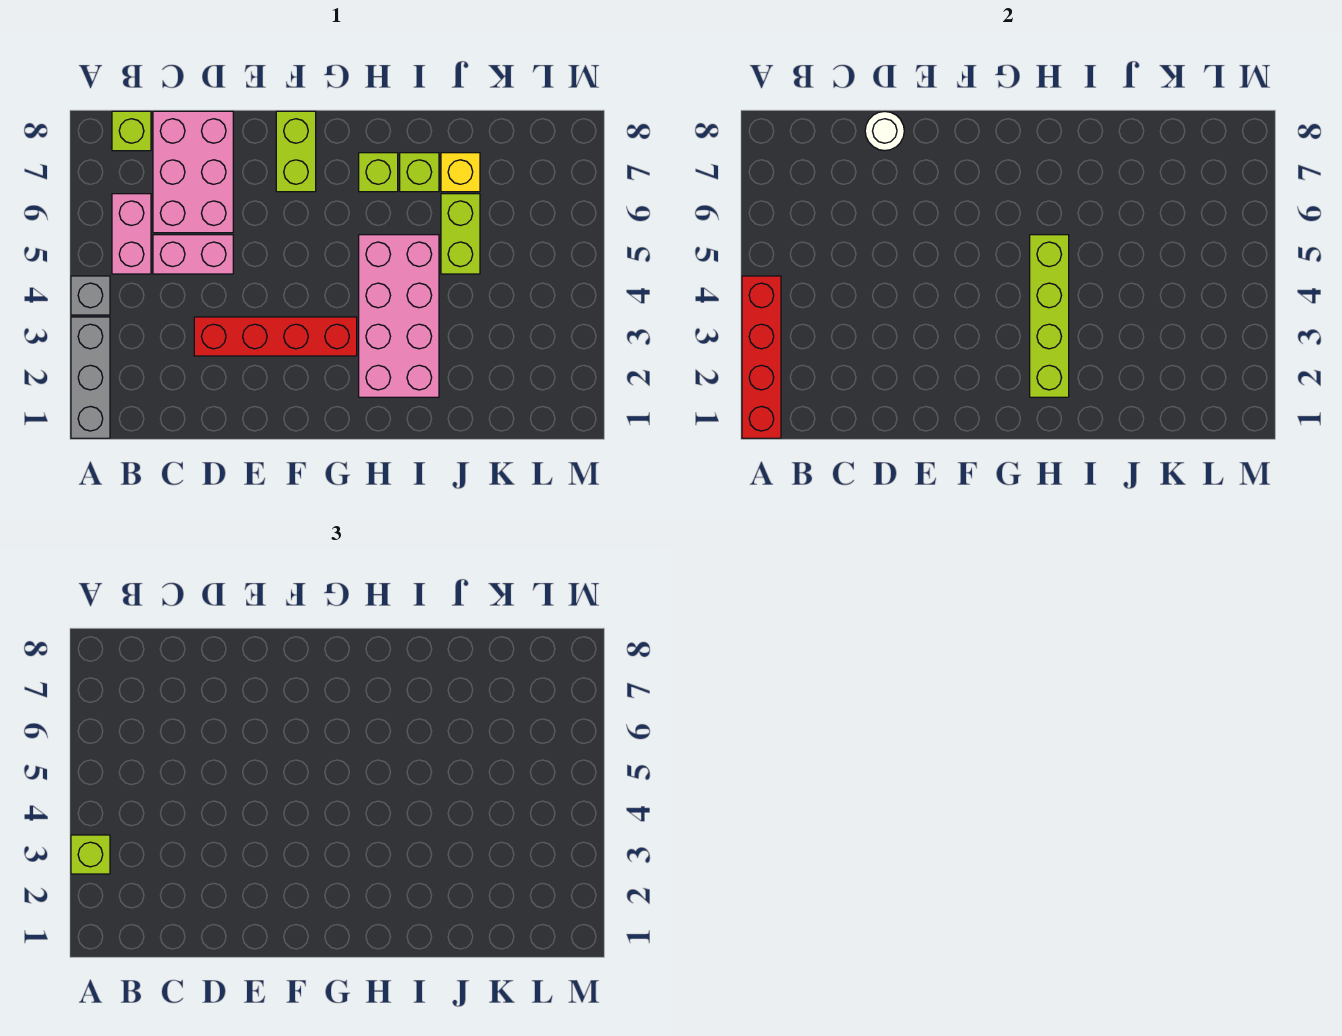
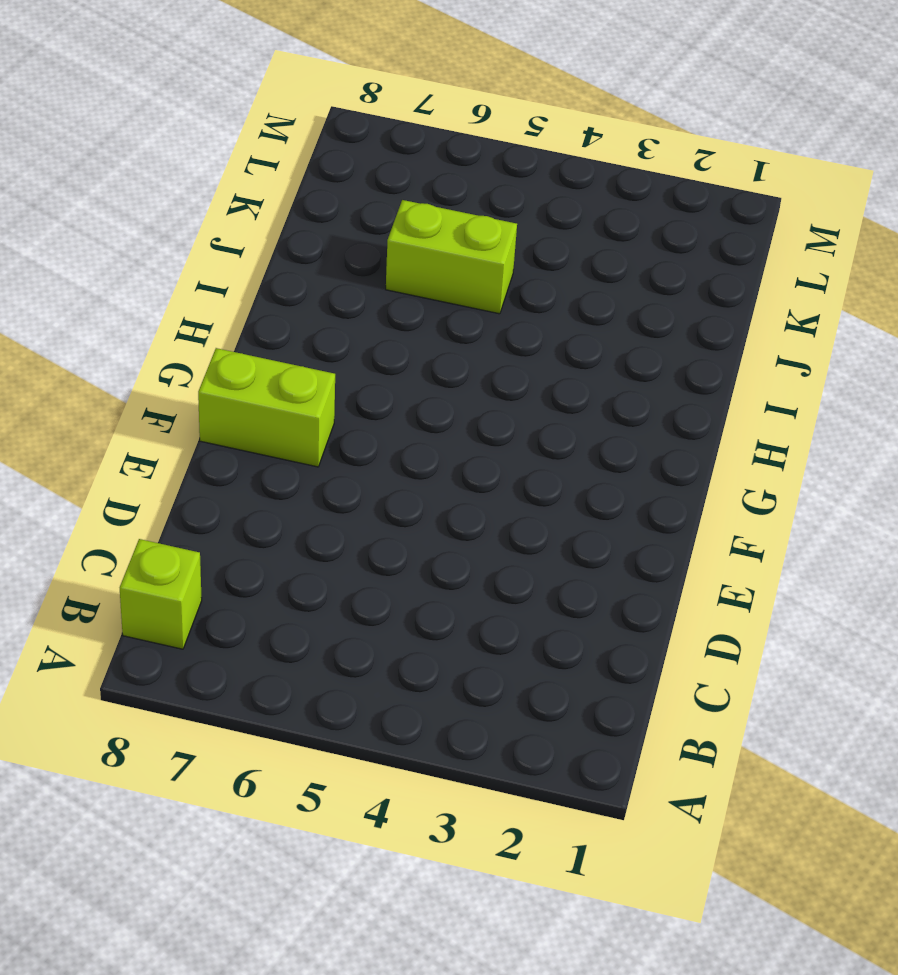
none -> grey 1x3 brick [71,317,110,438]
none -> grey 1x1 brick [71,276,110,315]
none -> pink 1x2 brick [112,194,151,274]

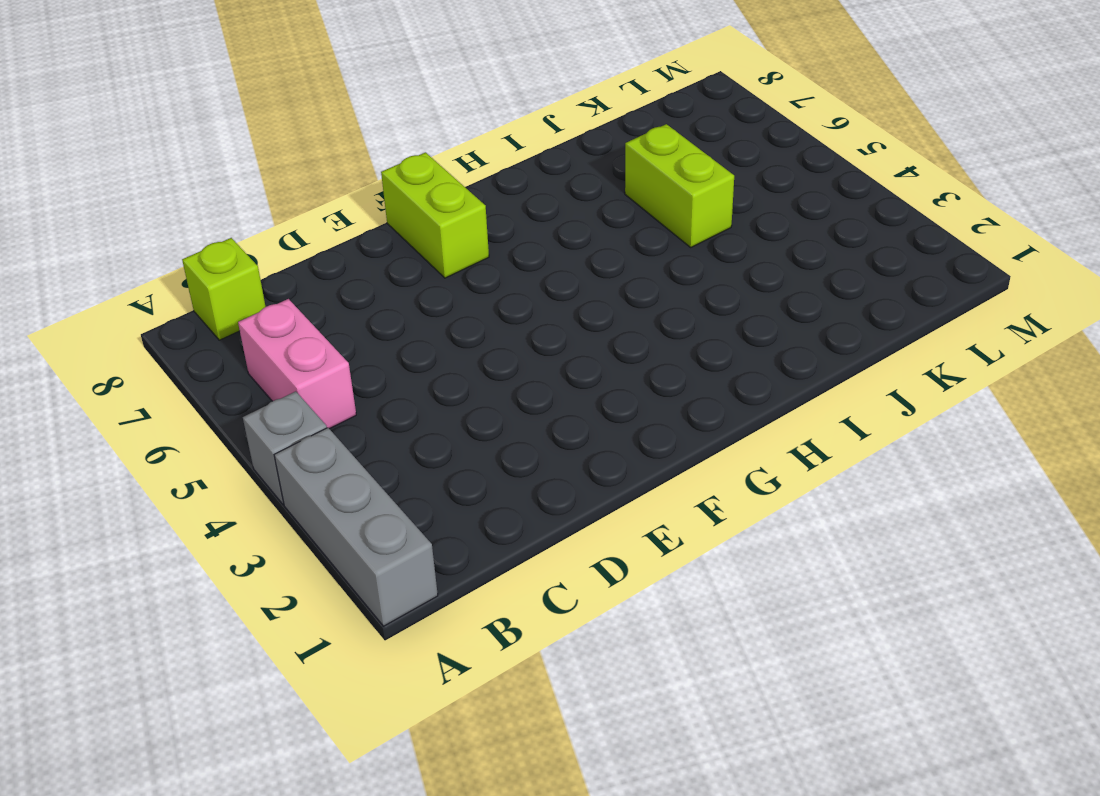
none -> pink 1x2 brick [153,235,233,274]
none -> pink 2x3 brick [153,111,233,233]
none -> red 1x4 brick [194,317,357,356]

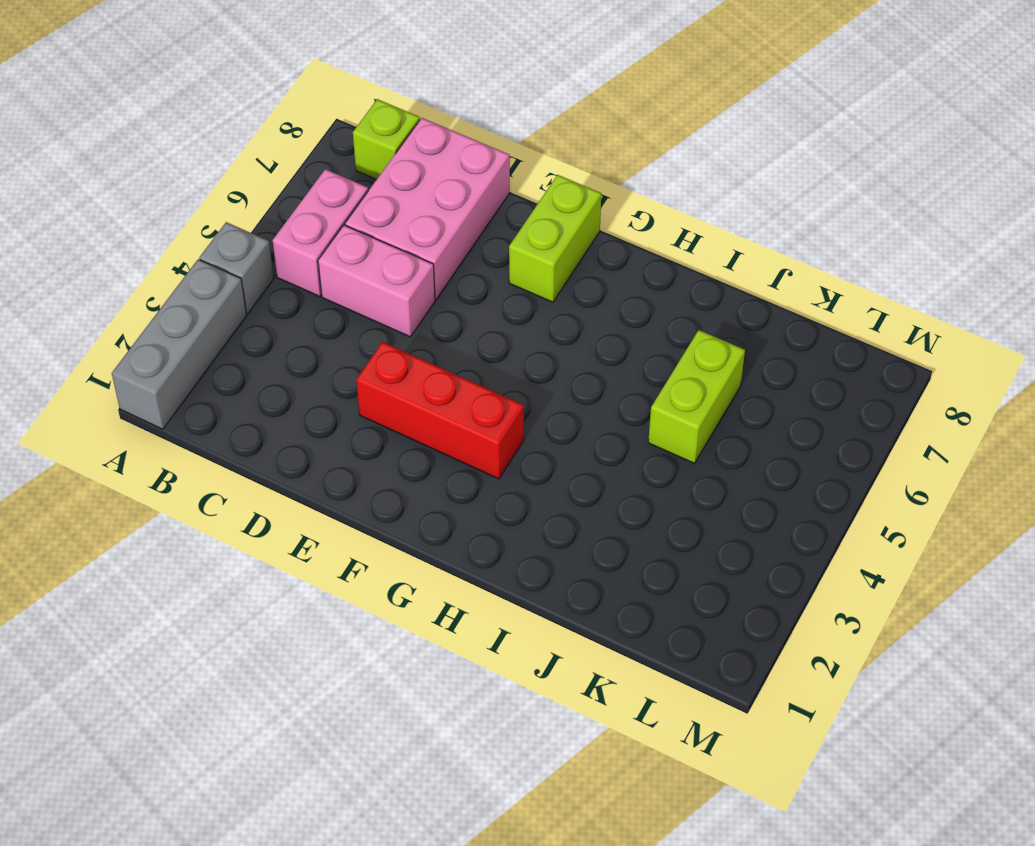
red 1x3 brick [356,342,524,479] -> red 1x4 brick [194,317,357,356]
none -> pink 2x4 brick [359,235,439,397]
none -> lime 1x1 brick [359,153,398,192]
none -> lime 1x1 brick [400,153,439,192]

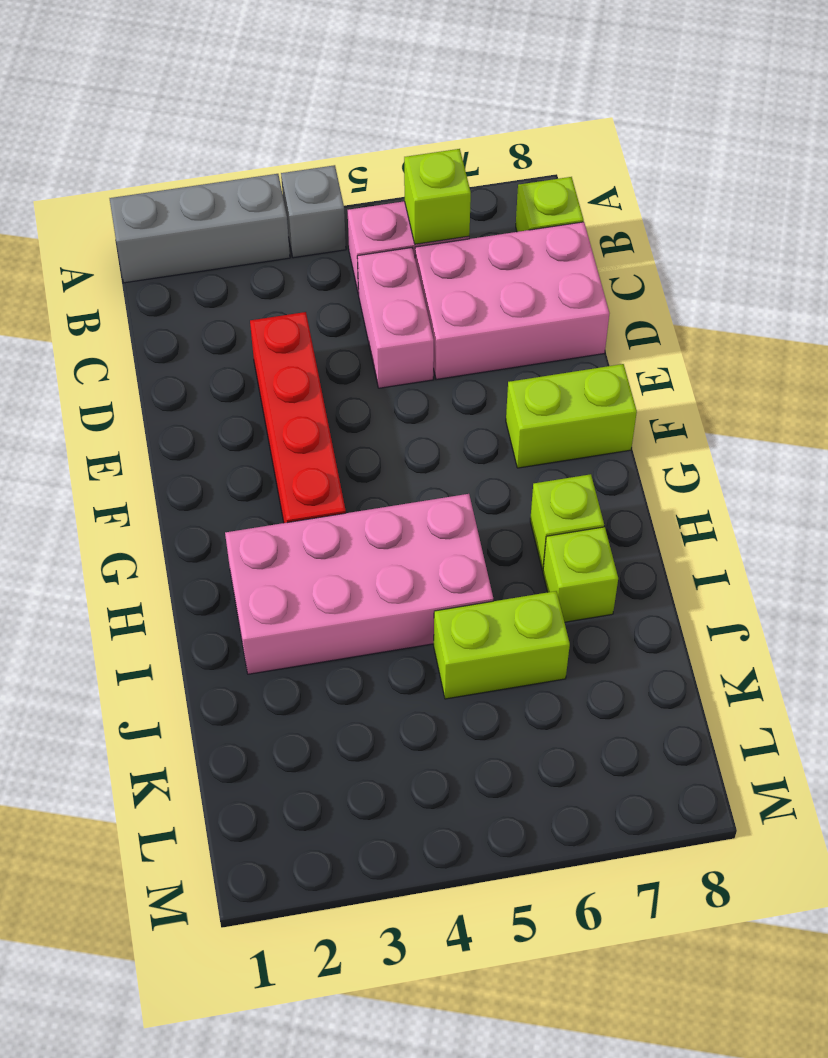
lime 1x1 brick [404,149,471,244] -> lime 1x1 brick moved to [71,835,110,874]
none -> yellow 1x1 brick [441,153,480,192]
none -> red 1x4 brick [742,276,781,438]
none -> white 1x1 round brick [865,111,904,151]

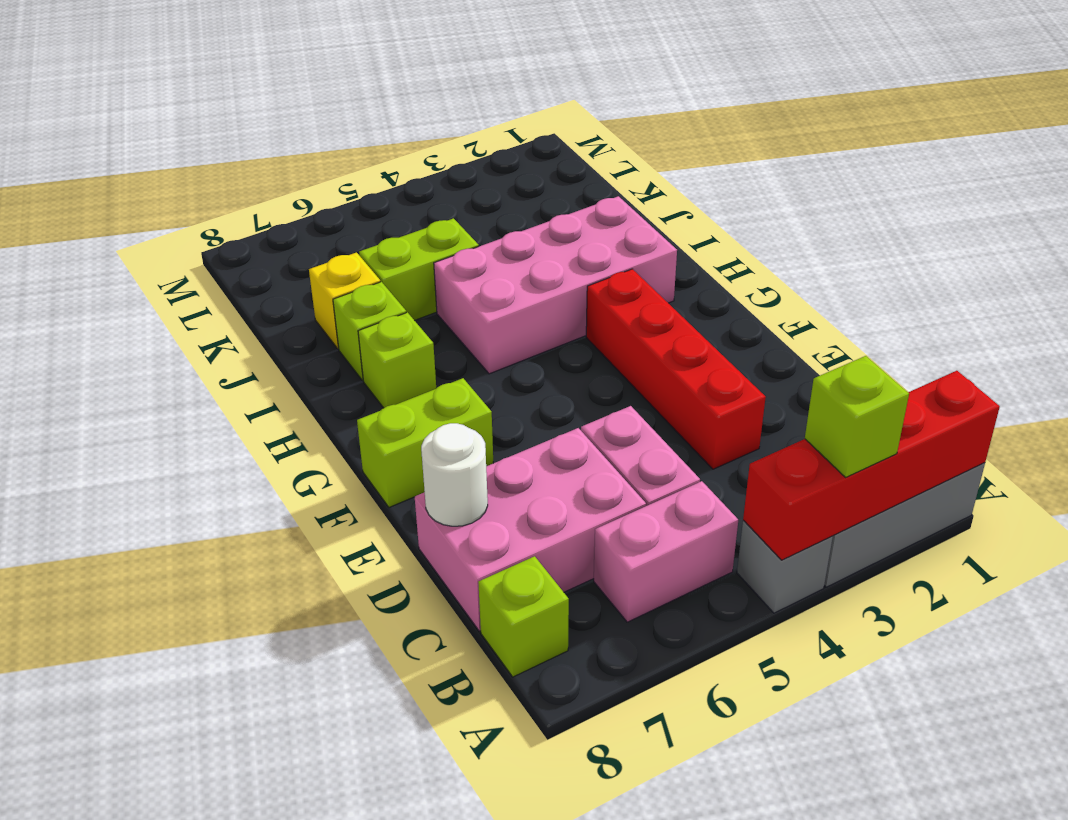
none -> lime 1x4 brick [1030,235,1069,397]

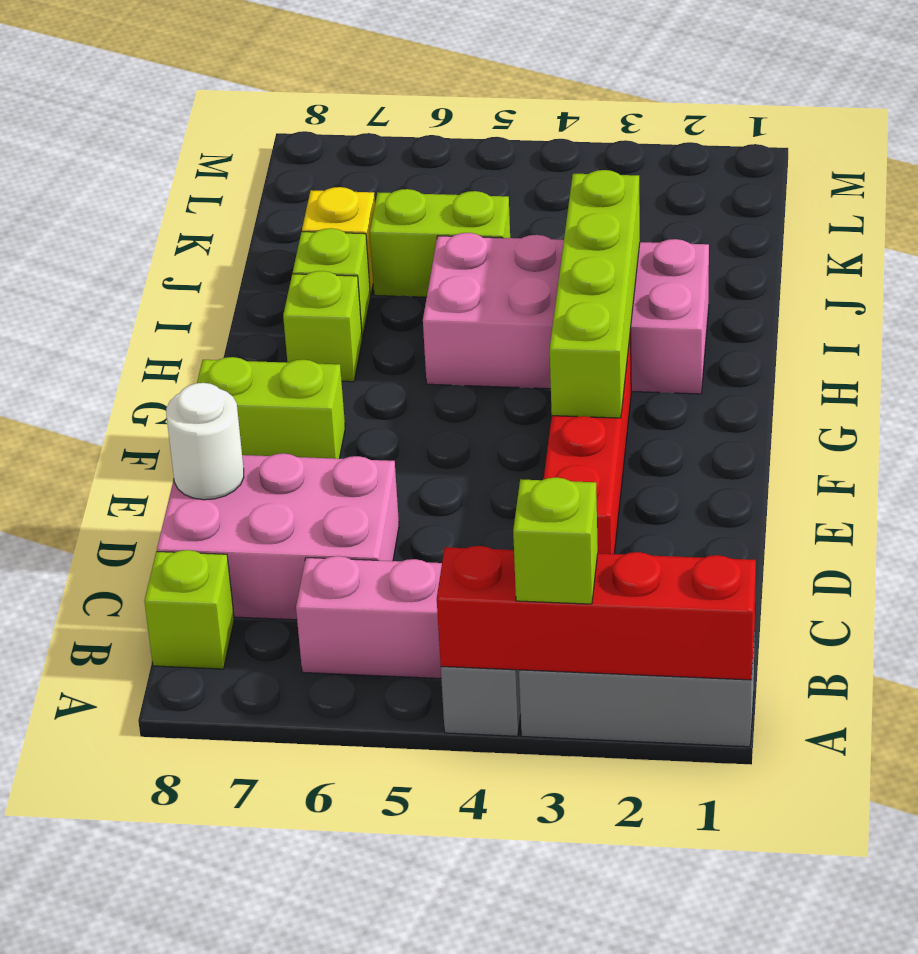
lime 1x4 brick [550,170,640,418] -> lime 1x4 brick turned to [1030,235,1069,397]
none -> pink 1x2 brick [153,235,233,274]

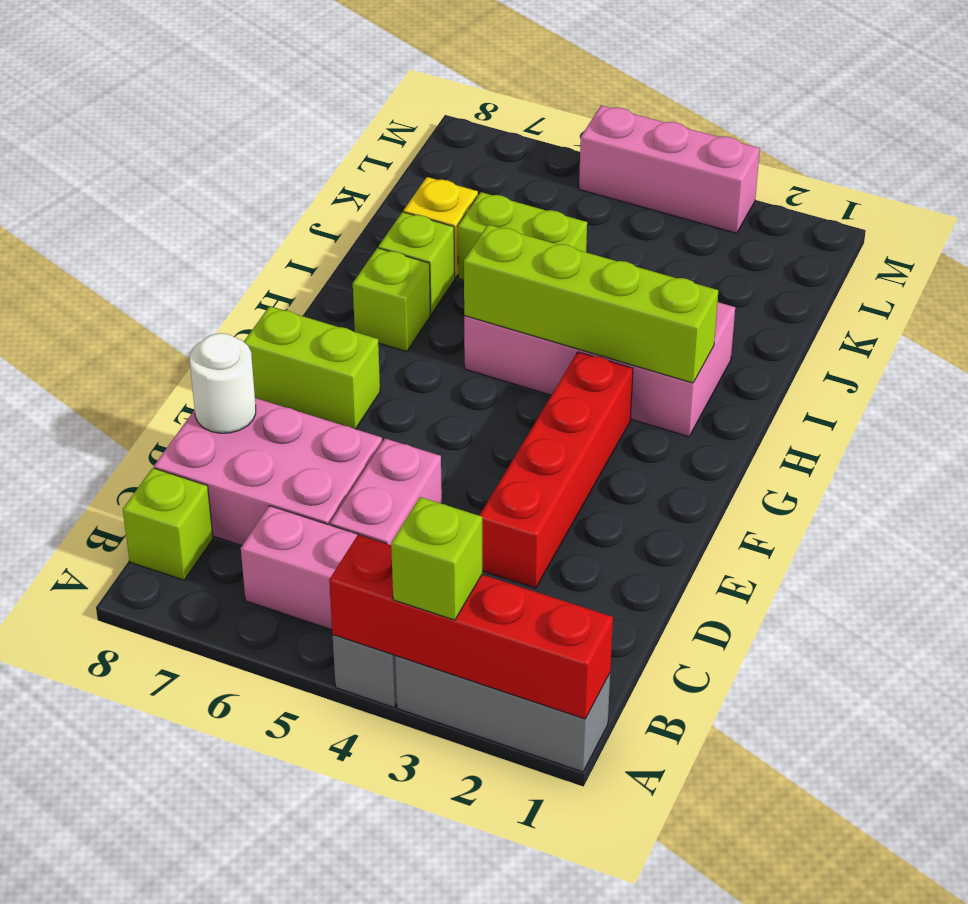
pink 1x3 brick [579,105,760,233] -> none

